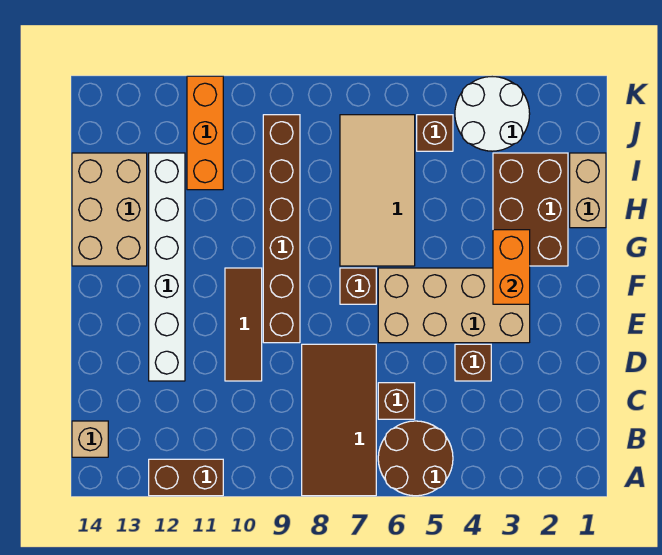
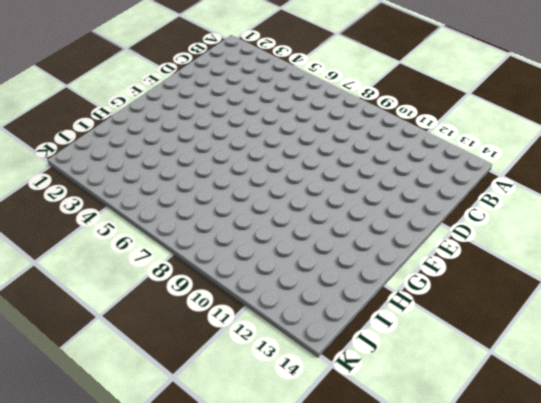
none -> brown 2x2 round brick [378,421,453,496]
none -> brown 2x4 tile [302,344,376,496]
none -> brown 1x2 brick [149,459,223,496]

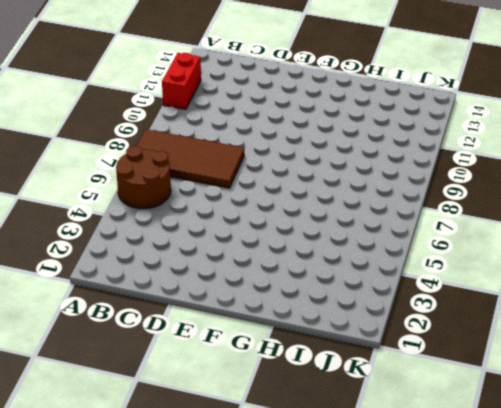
red 1x2 brick [162,53,201,109] -> brown 1x2 brick [149,459,223,496]
none -> tan 1x1 brick [72,421,108,457]
none -> brown 1x1 brick [378,383,415,419]
none -> brown 1x1 brick [455,344,491,381]

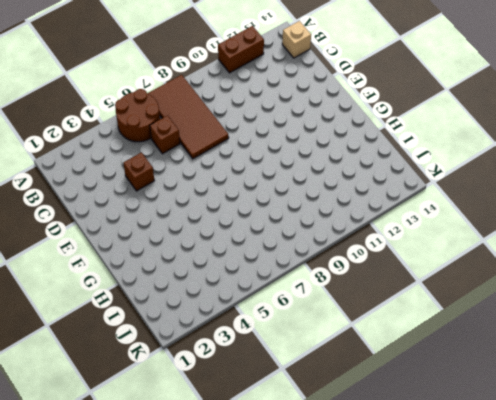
none -> brown 1x3 tile [225,268,262,381]
none -> white 1x6 brick [149,153,185,381]
none -> tan 2x4 brick [378,268,530,343]

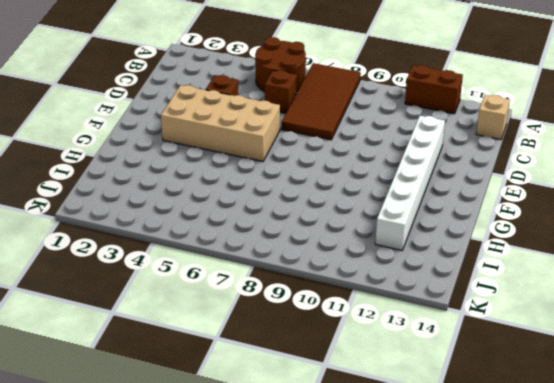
none -> brown 1x3 tile [225,268,262,381]
none -> brown 1x6 brick [263,115,300,343]
none -> brown 1x1 brick [340,268,376,304]

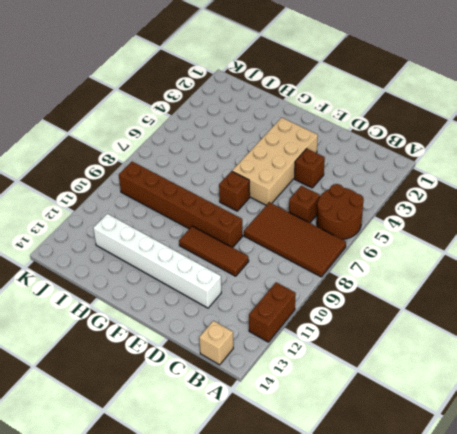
none -> brown 2x3 brick [493,153,568,266]
none -> tan 2x4 tile [340,115,415,266]
none -> tan 2x3 brick [72,153,147,266]

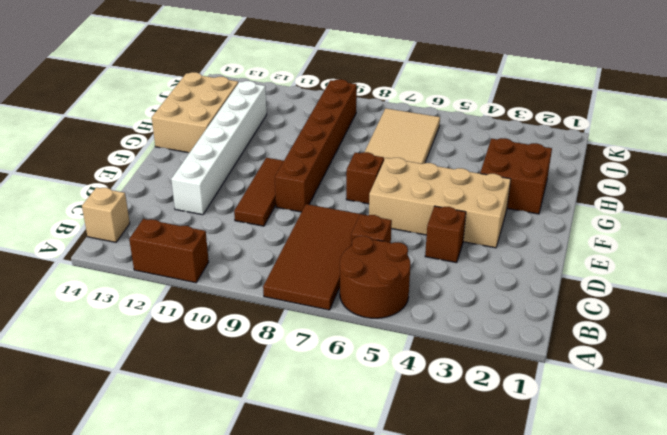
brown 2x2 brick [480,138,552,214] -> brown 2x3 brick [493,153,568,266]
none -> tan 1x2 brick [570,153,606,228]
none -> orange 1x3 brick [187,76,223,190]
none -> white 2x2 round brick [455,77,530,151]

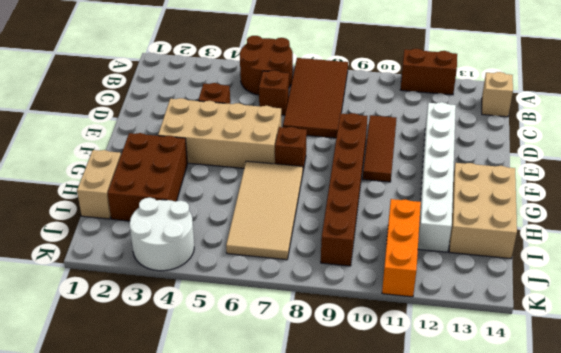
none -> brown 1x1 brick [417,115,453,151]
none -> orange 1x2 brick [493,230,530,304]

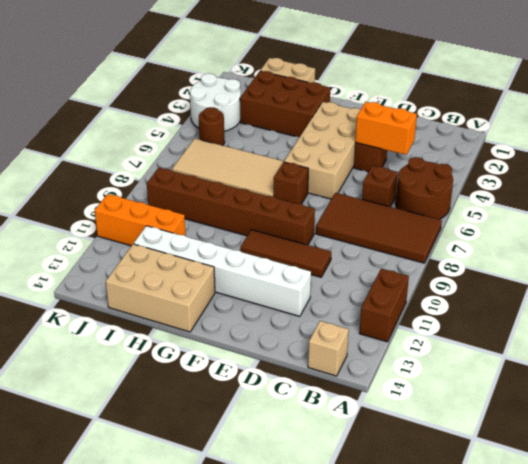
orange 1x2 brick [355,102,417,155] -> orange 1x2 brick moved to [493,230,530,304]
brown 1x1 round brick [199,107,225,146] -> brown 1x1 brick [417,115,453,151]

